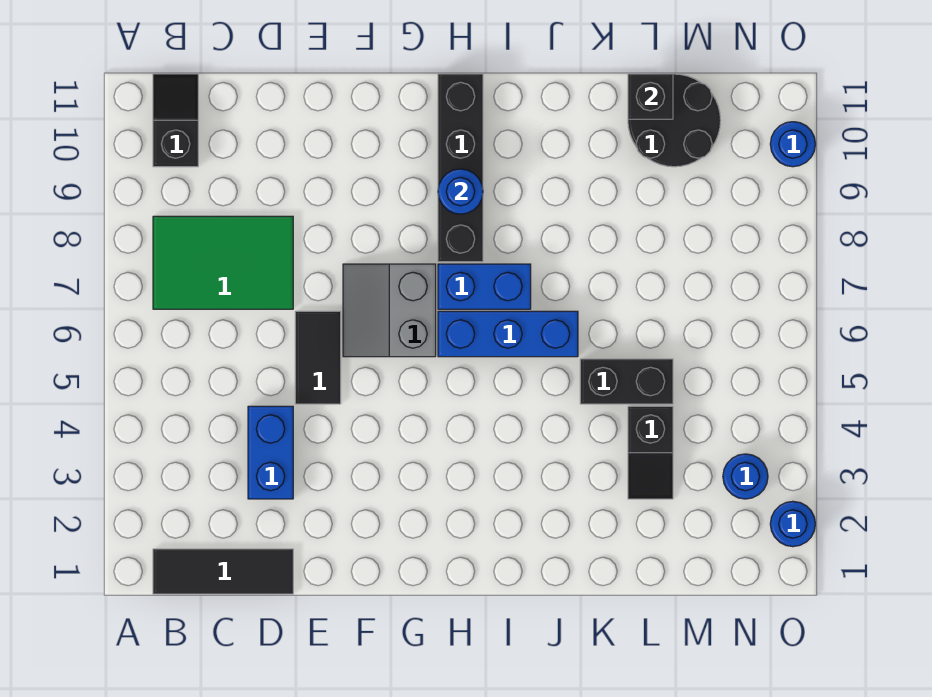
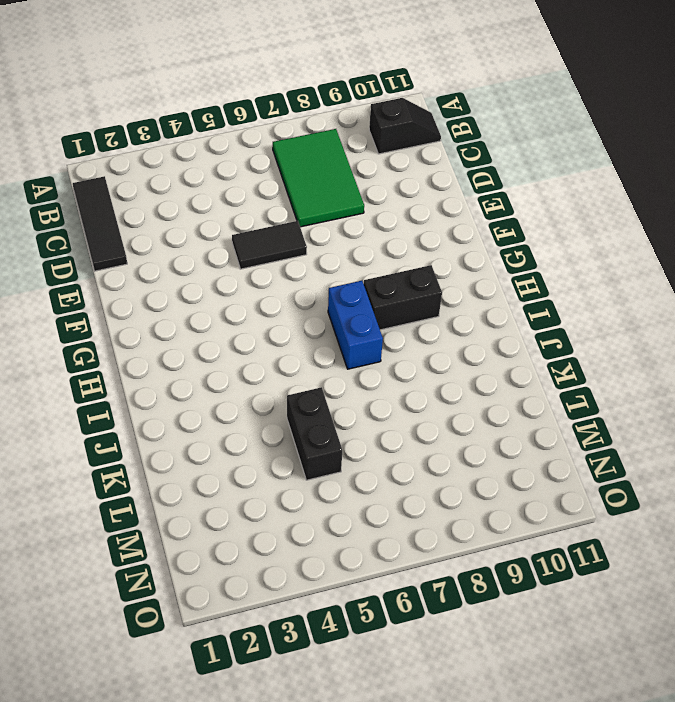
black 1x2 brick [364,265,442,330] -> black 1x4 brick [438,74,483,262]
none -> blue 1x2 brick [248,406,293,499]
none -> grey 2x2 slope [343,264,436,357]
none -> blue 1x3 brick [438,311,578,357]

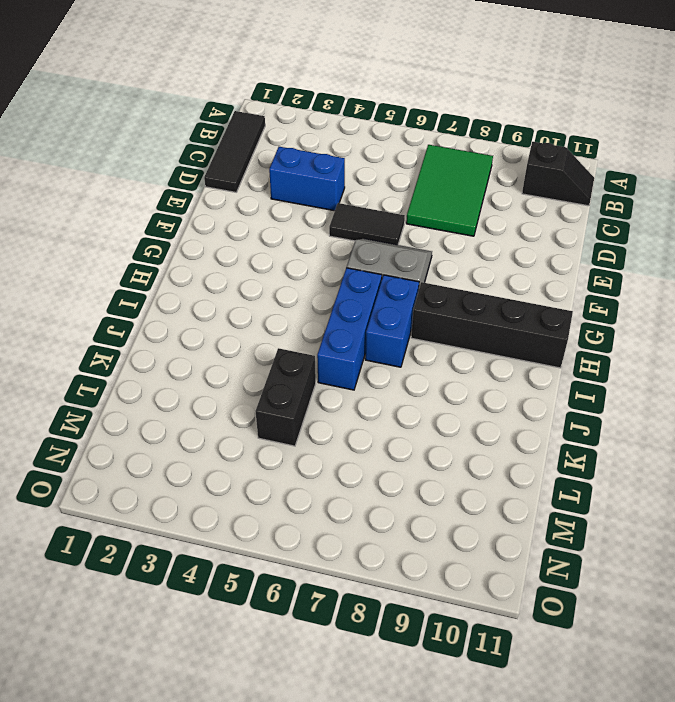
none -> black 1x2 slope [628,406,673,499]
none -> black 2x2 round brick [628,74,721,167]
none -> blue 1x1 round brick [723,454,768,499]

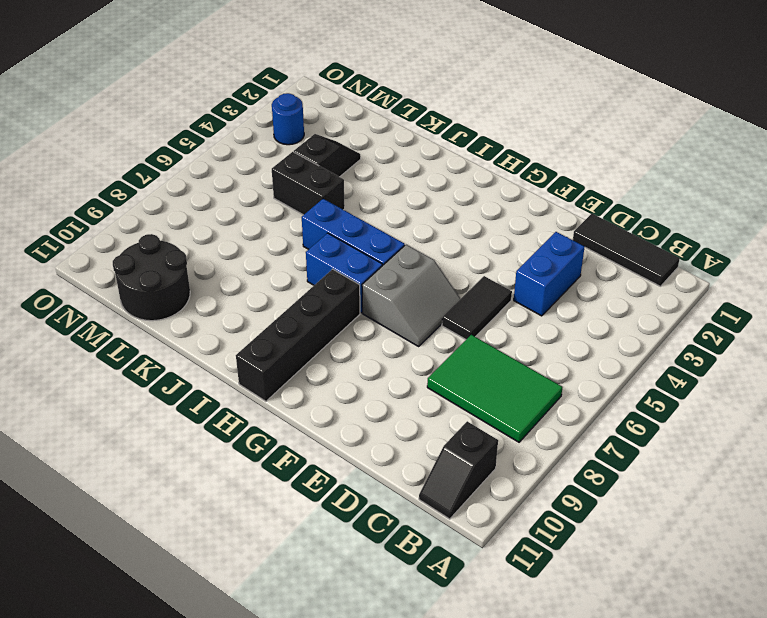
none -> blue 1x1 round brick [770,501,815,547]
none -> blue 1x1 round brick [770,122,815,167]
none -> blue 1x1 round brick [438,169,483,214]

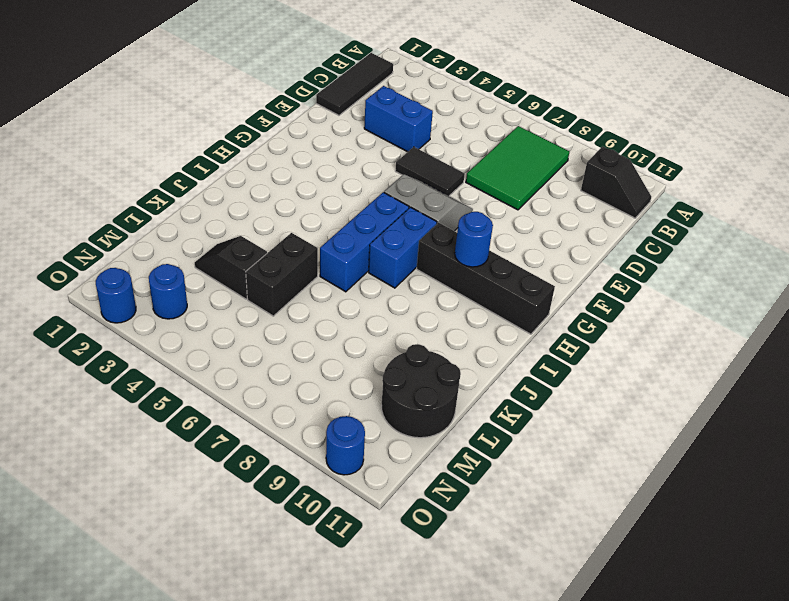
none -> black 1x1 brick [628,74,673,119]

